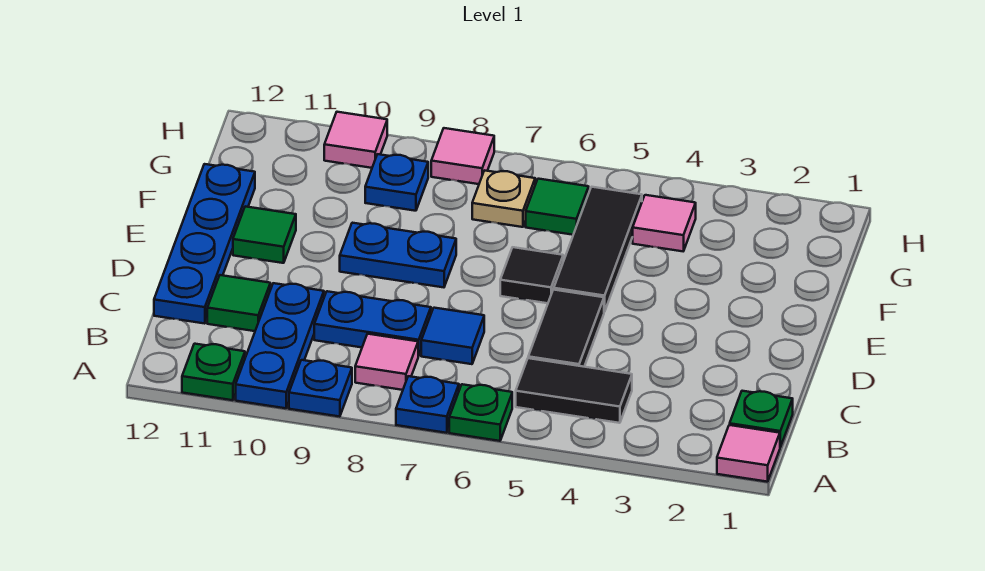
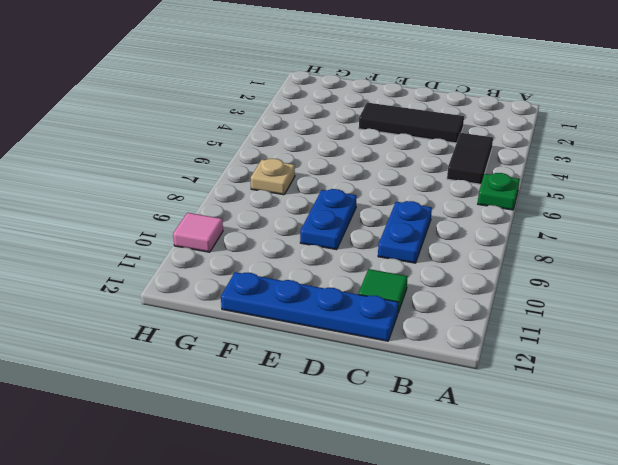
black 1x3 tile [359,103,464,143] -> black 1x3 tile moved to [554,187,642,312]
none -> pink 1x1 tile [717,425,780,482]
none -> blue 1x1 plate [396,376,459,433]
none -> blue 1x1 plate [289,360,352,417]

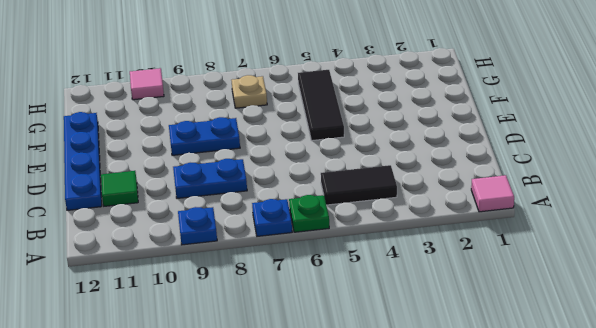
none -> blue 1x3 plate [236,283,324,408]
none -> green 1x1 plate [182,344,245,400]
none -> green 1x1 plate [730,391,793,447]

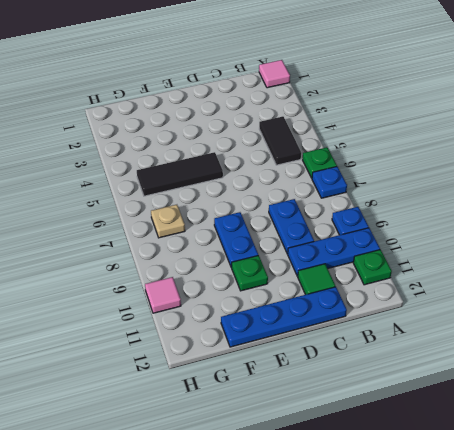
green 1x1 plate [232,255,268,291] -> green 1x1 plate moved to [730,391,793,447]
none -> pink 1x1 tile [355,334,418,390]
none -> black 1x2 tile [528,290,604,367]
none -> blue 1x1 tile [421,308,484,364]

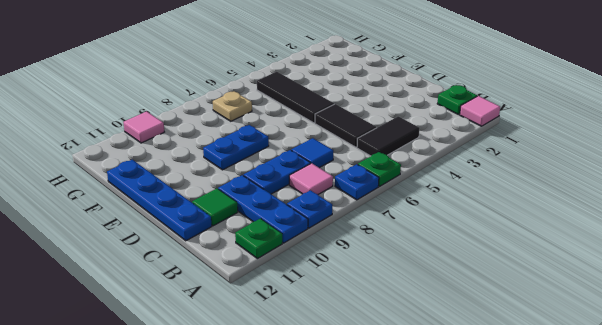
none -> black 1x1 tile [500,247,563,303]
none -> green 1x1 tile [233,206,296,263]
none -> pink 1x1 tile [633,195,696,251]

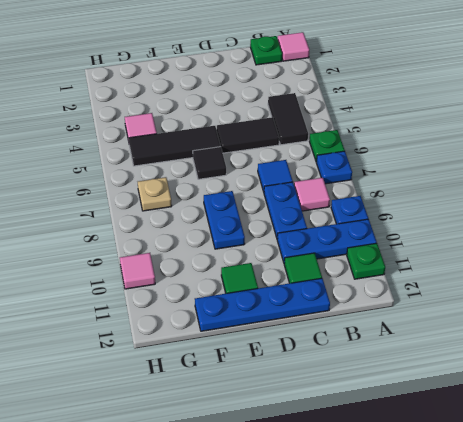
none -> green 1x1 tile [526,179,589,235]
none -> blue 1x1 plate [365,154,428,211]
none -> pink 1x1 tile [431,128,494,184]

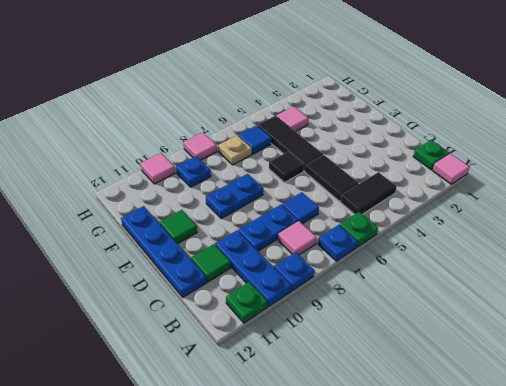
blue 1x1 tile [238,125,271,154] -> green 1x1 tile [526,179,589,235]

